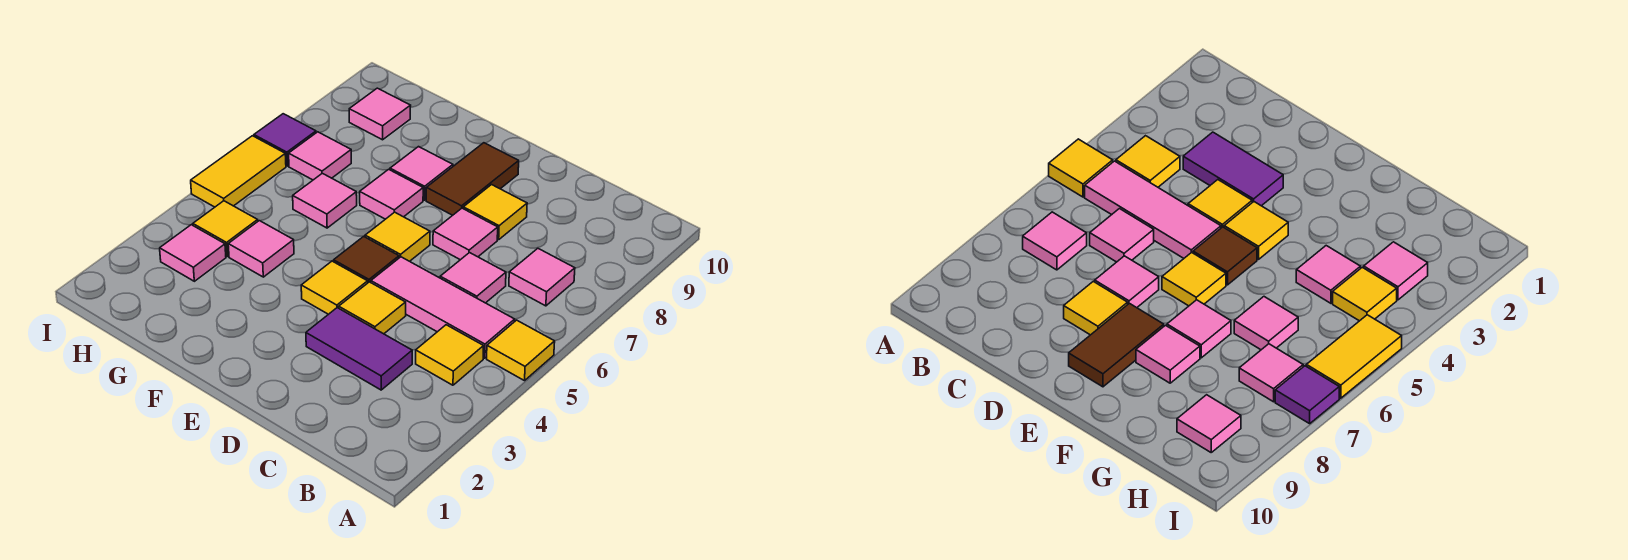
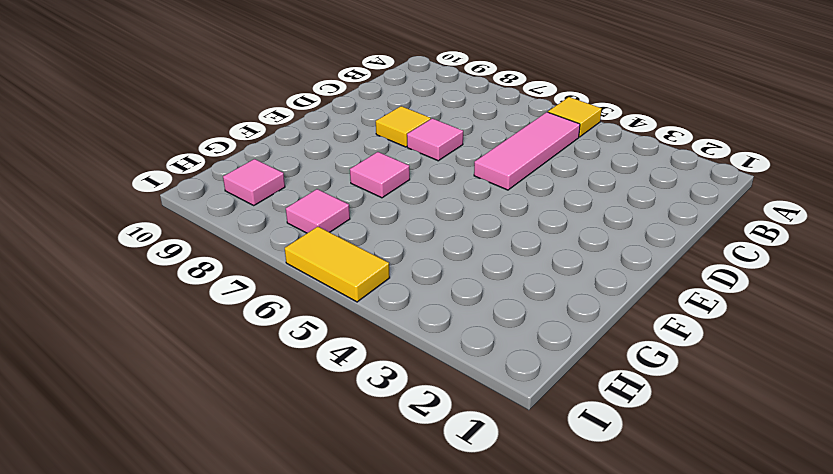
none -> yellow 1x1 tile [416,325,484,385]
none -> pink 1x1 tile [509,248,575,306]
none -> purple 1x2 tile [306,308,412,390]

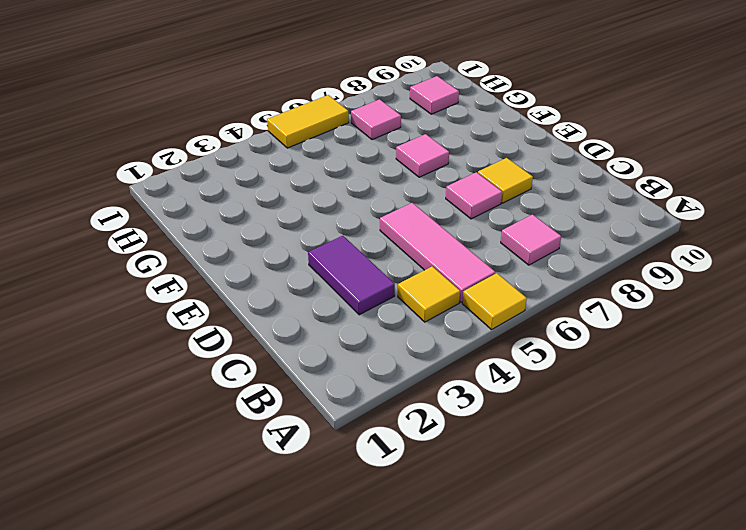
none -> pink 1x1 tile [440,253,506,303]
none -> yellow 1x1 tile [339,282,406,334]
none -> yellow 1x1 tile [301,261,368,314]

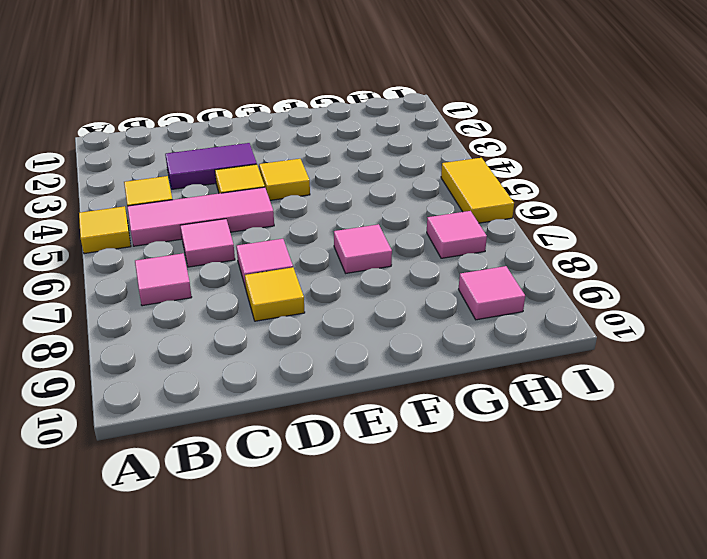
none -> brown 1x1 tile [334,236,399,283]
none -> yellow 1x1 tile [365,212,430,261]
none -> brown 1x2 tile [426,143,519,215]

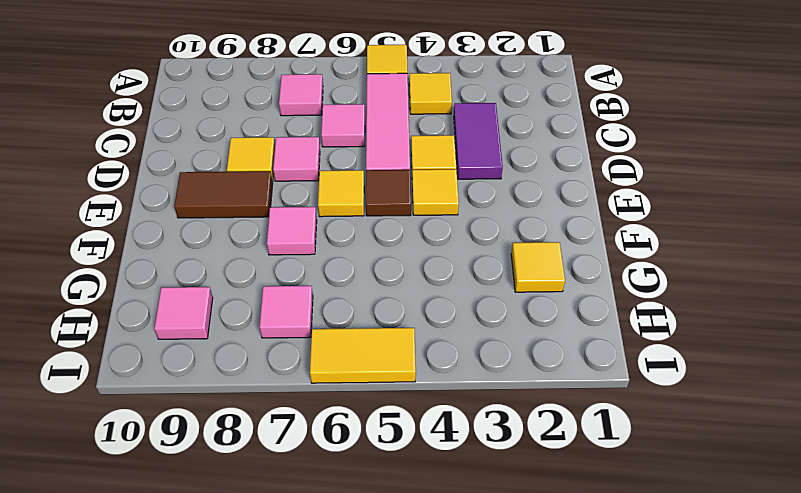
yellow 1x1 tile [511,242,565,292] -> yellow 1x1 tile moved to [193,201,258,256]
none -> pink 1x1 tile [390,147,453,200]
none -> pink 1x1 tile [228,221,294,277]
none -> pink 1x1 tile [293,173,357,228]

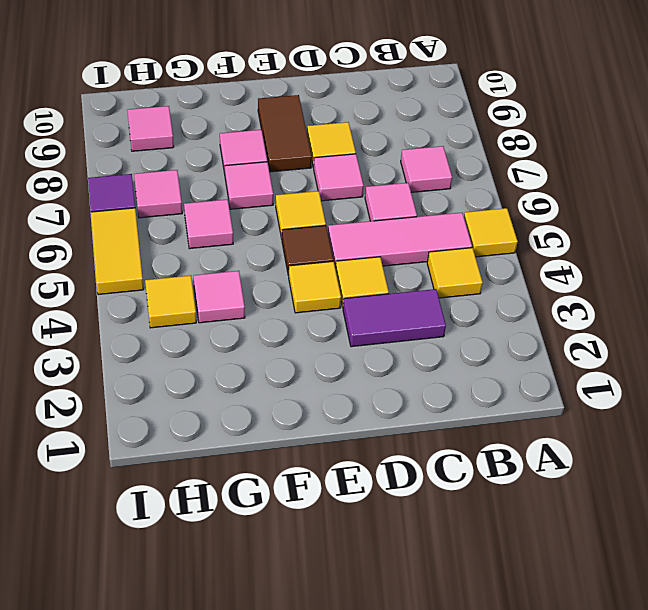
none -> pink 1x1 tile [160,225,226,281]

